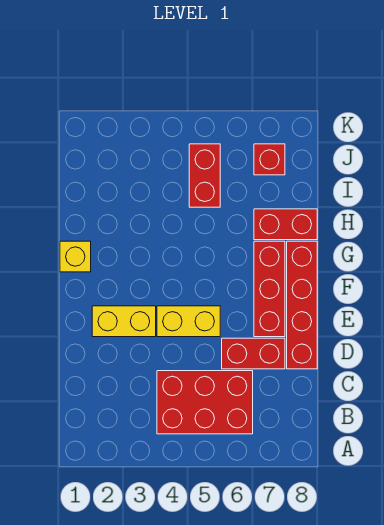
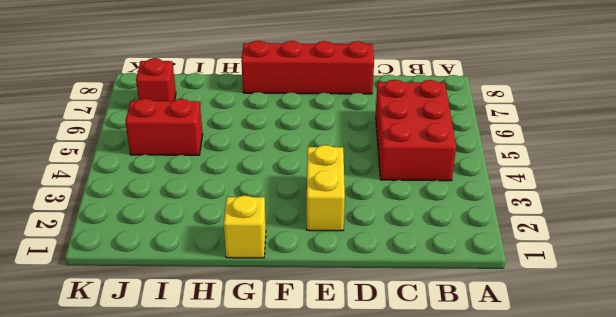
none -> red 1x2 brick [222,338,285,369]
none -> yellow 1x2 brick [157,306,220,337]

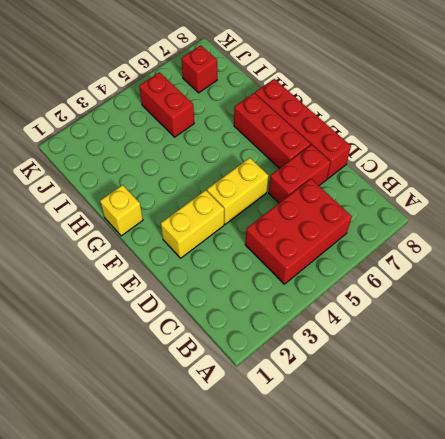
none -> red 1x2 brick [254,209,317,240]

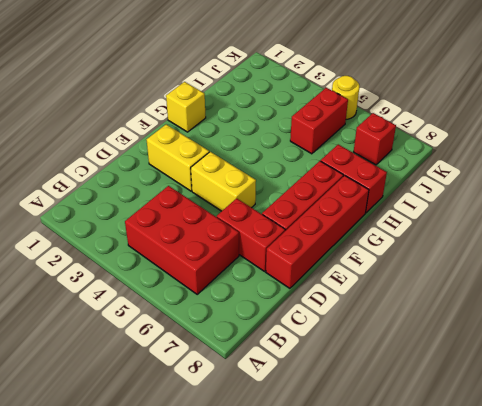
yellow 1x1 round brick [332,76,360,119] -> none

